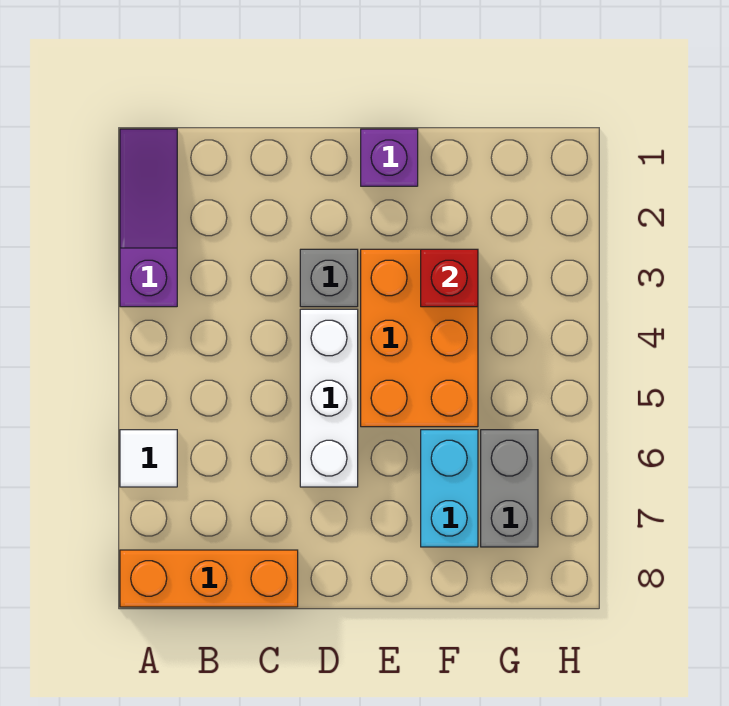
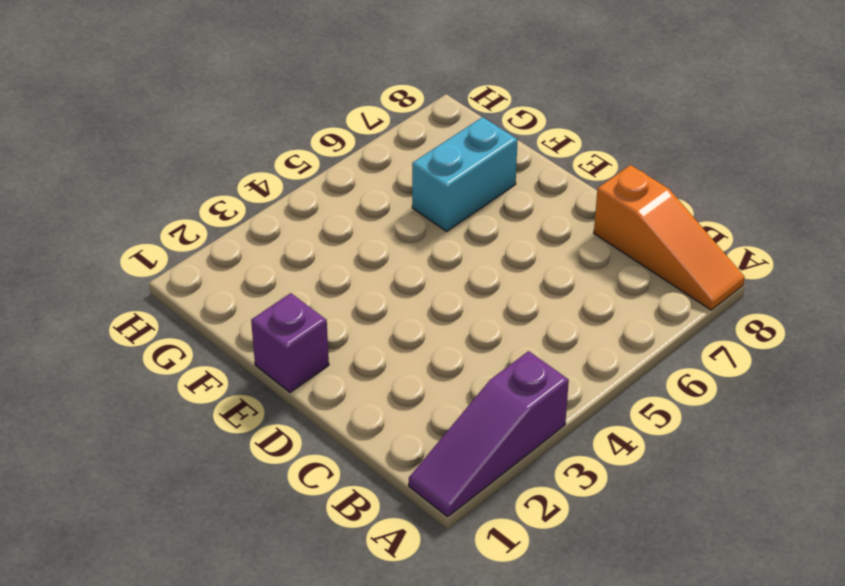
orange 1x3 slope [594,165,745,310] -> orange 1x3 brick [120,550,298,607]
none -> white 1x1 tile [120,430,177,487]
none -> grey 1x1 brick [300,249,358,307]

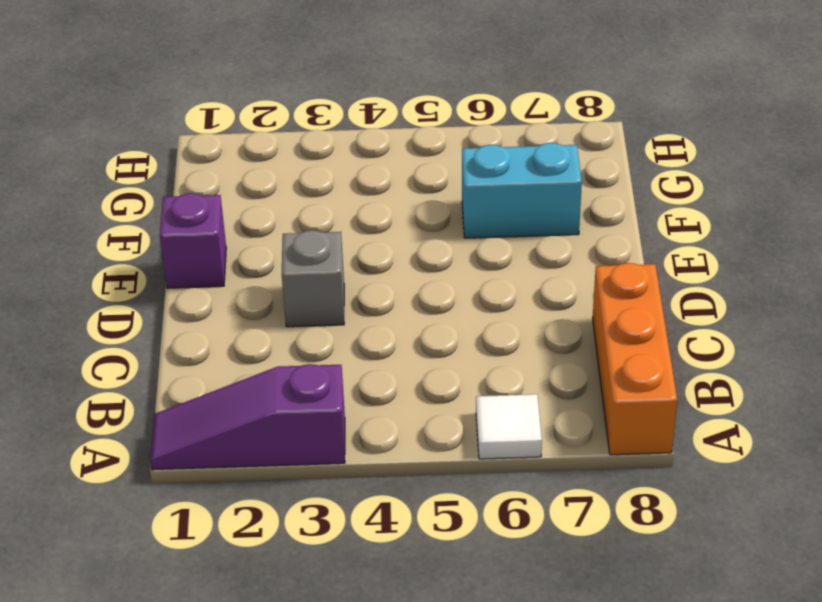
none -> white 1x3 brick [300,309,358,487]
none -> orange 2x3 brick [361,249,478,427]

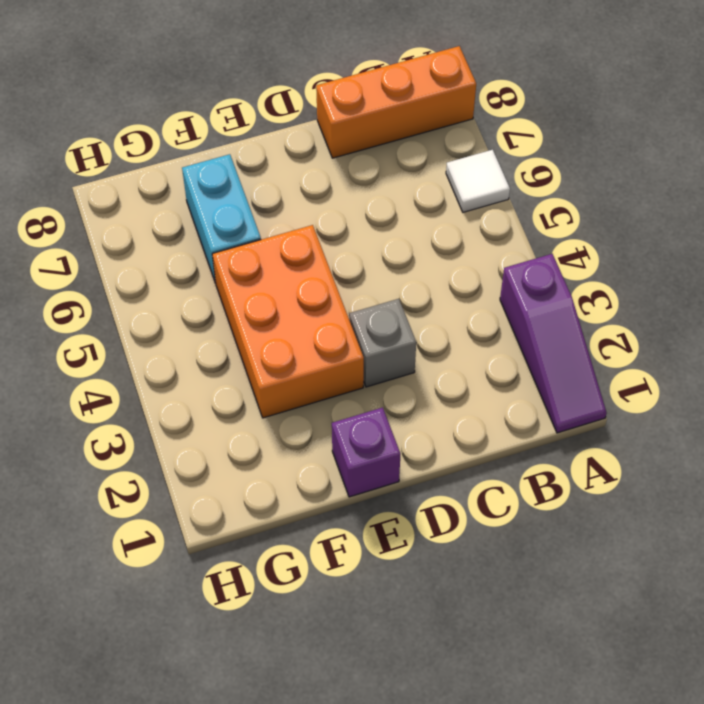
none -> white 1x3 brick [300,309,358,487]
none -> grey 1x2 brick [481,430,538,547]

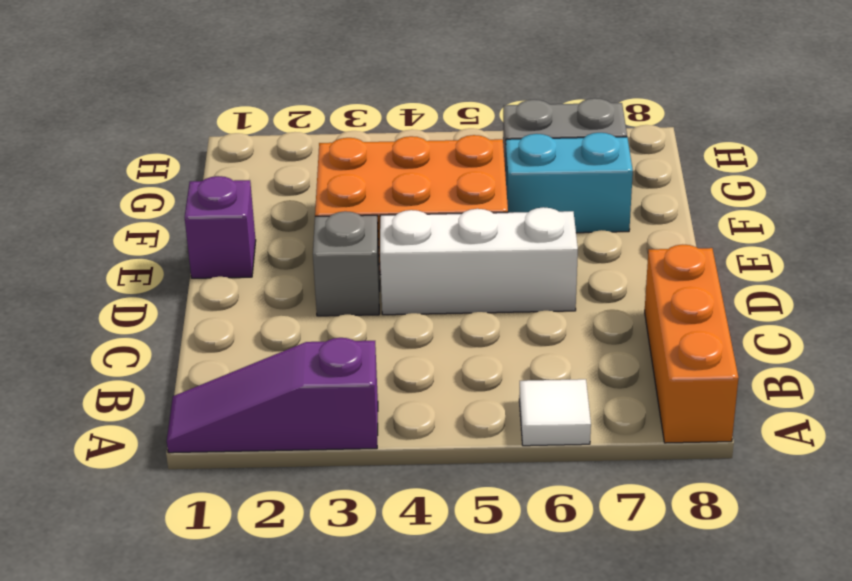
none -> red 1x1 brick [421,249,478,307]

